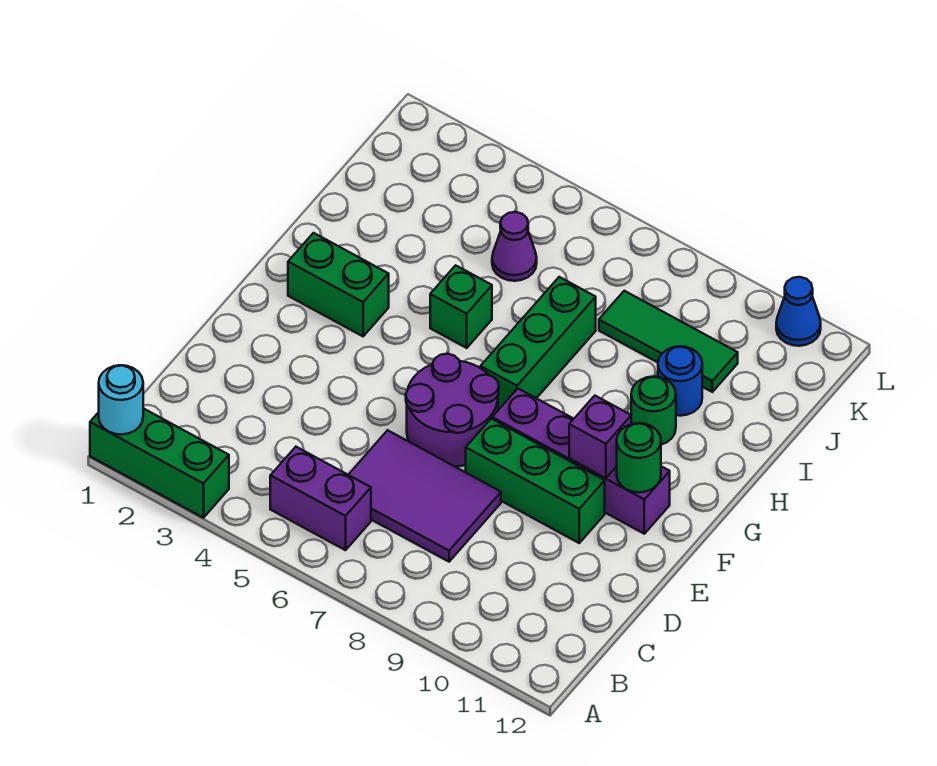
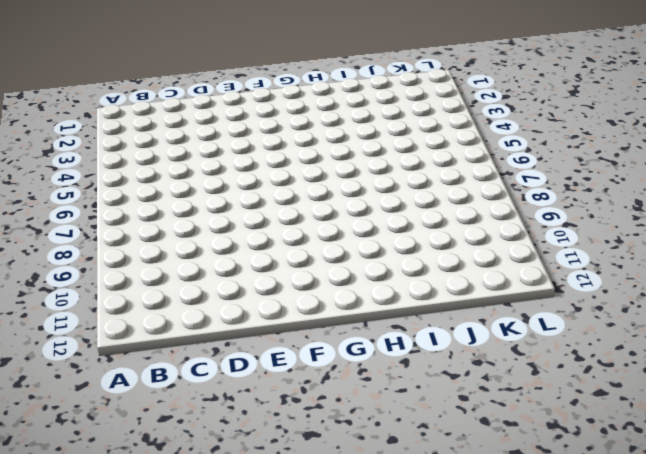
none -> green 1x3 brick [90,408,229,518]
none -> purple 1x2 brick [270,447,371,550]
none -> purple 2x3 tile [348,430,501,562]

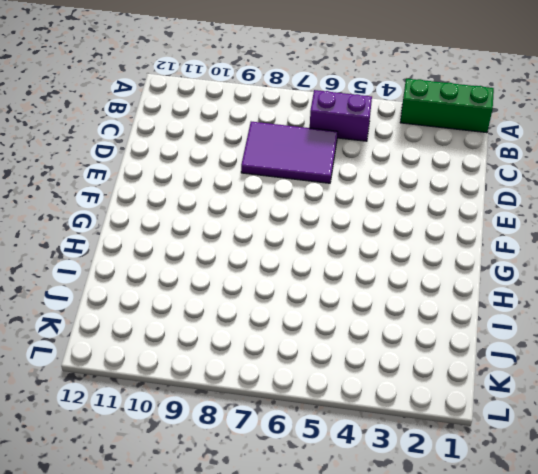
none -> purple 2x2 round brick [406,354,499,466]
none -> green 1x3 brick [466,419,605,543]
none -> purple 1x4 brick [492,389,670,534]

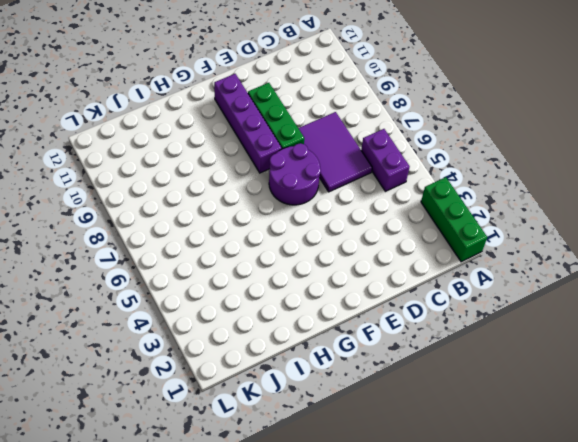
none -> green 1x2 brick [288,233,389,336]
none -> green 1x3 brick [481,277,596,410]
none -> green 1x1 brick [430,265,492,348]

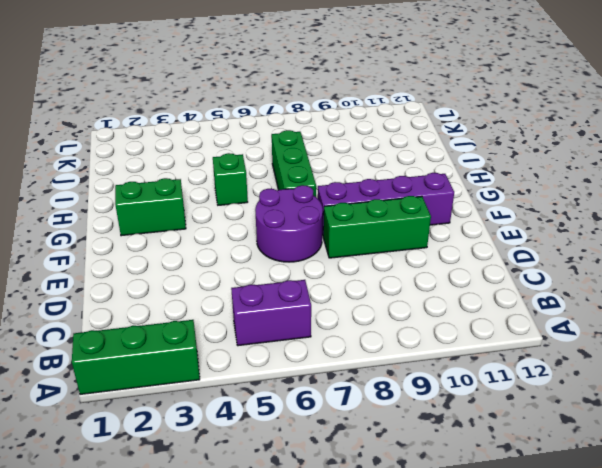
none -> purple 2x3 tile [348,430,501,562]
none -> green 1x1 round brick [631,377,676,445]
none -> blue 1x1 round brick [658,346,702,416]

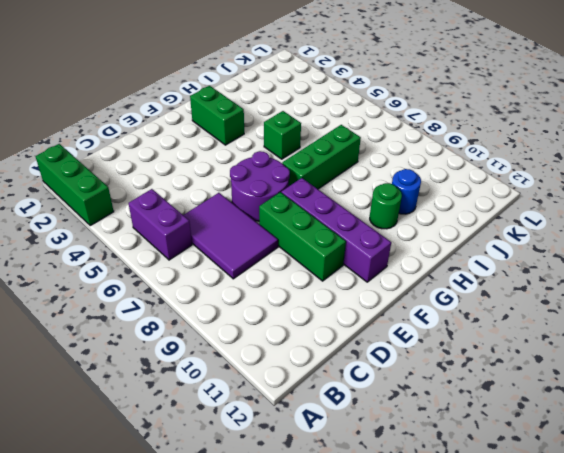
none -> purple 1x1 cone [492,212,537,281]
none -> green 1x3 tile [599,291,738,392]
none -> blue 1x1 cone [776,277,821,346]

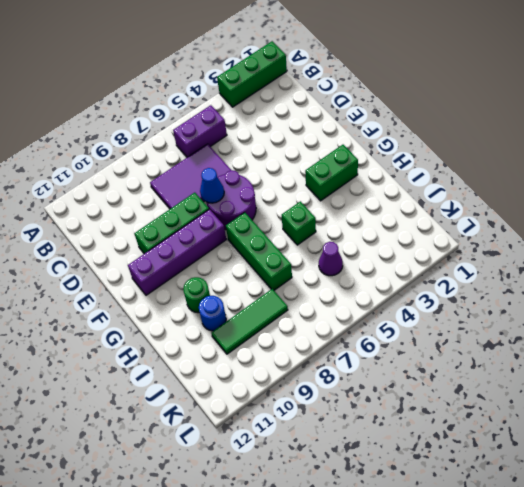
blue 1x1 cone [200,168,224,203] -> blue 1x1 cone moved to [776,277,821,346]
none -> cyan 1x1 round brick [99,365,143,435]
none -> purple 1x1 brick [569,396,631,478]
none -> green 1x1 round brick [617,423,661,492]

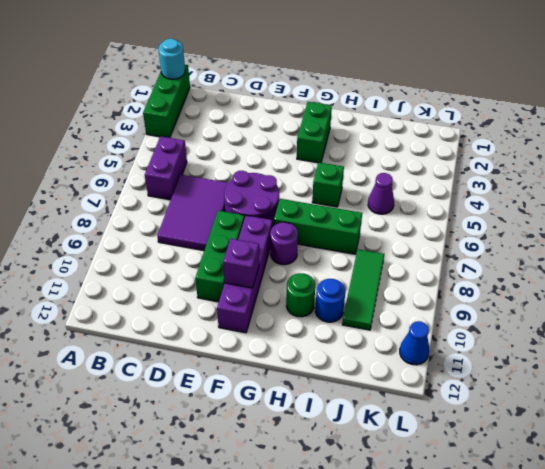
purple 1x1 round brick [270,222,298,265] -> none
none -> green 1x1 round brick [617,423,661,492]

